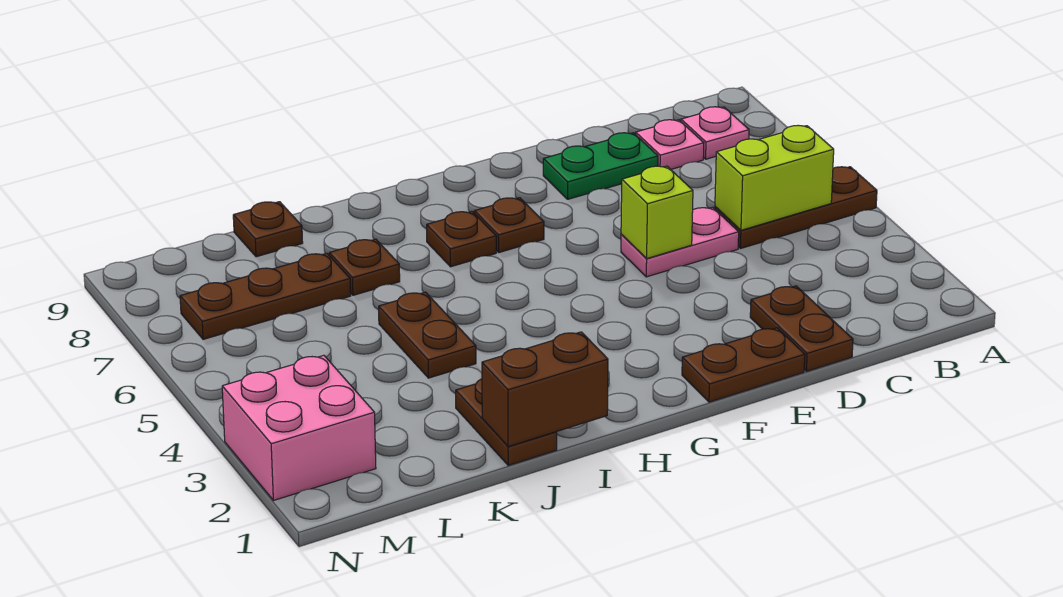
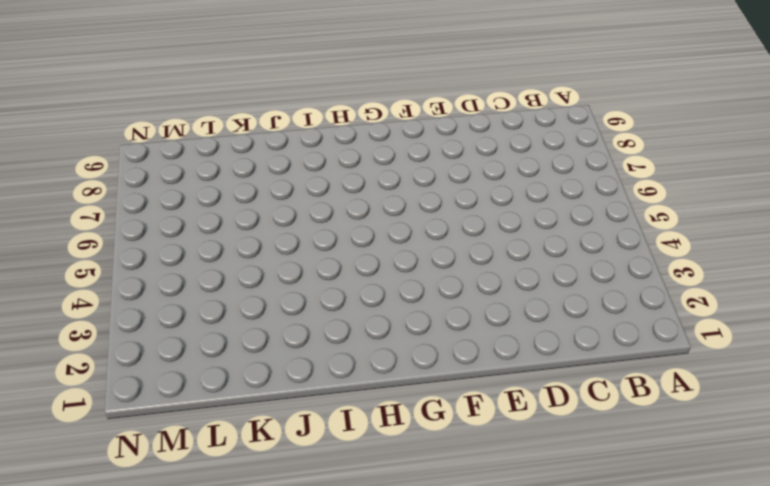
none -> brown 1x3 plate [715,167,877,249]
none -> pink 1x1 plate [681,107,749,159]
none -> pink 1x1 plate [636,120,704,169]

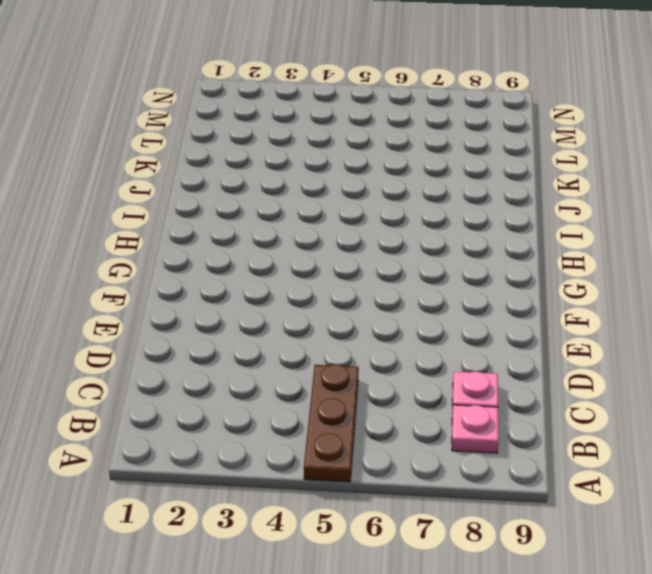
none -> brown 1x2 plate [750,286,853,371]
none -> pink 1x2 plate [621,207,739,277]
none -> green 1x2 plate [543,133,658,199]

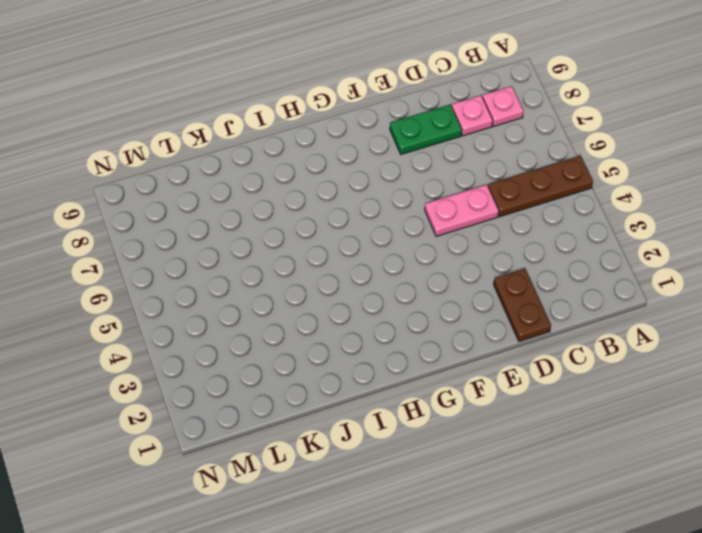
none -> brown 1x2 plate [682,328,805,402]
none -> brown 1x1 plate [474,198,544,252]
none -> brown 1x1 plate [427,211,496,267]

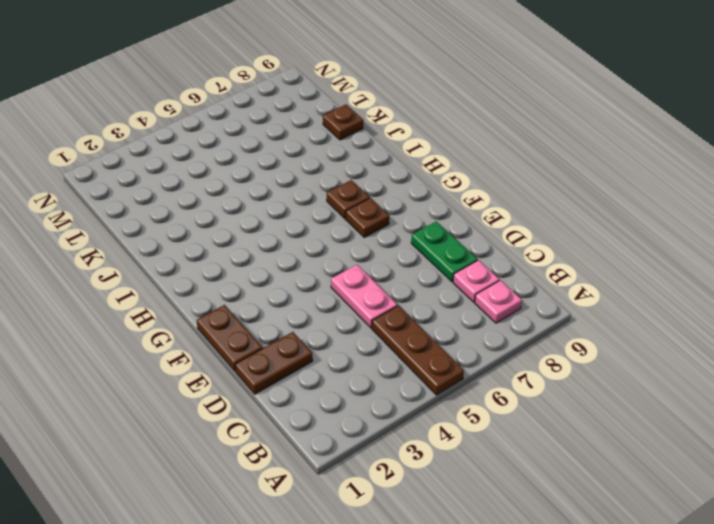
none -> brown 1x2 plate [456,379,557,465]
none -> brown 1x2 plate [379,292,476,378]
none -> brown 1x1 plate [329,239,400,295]

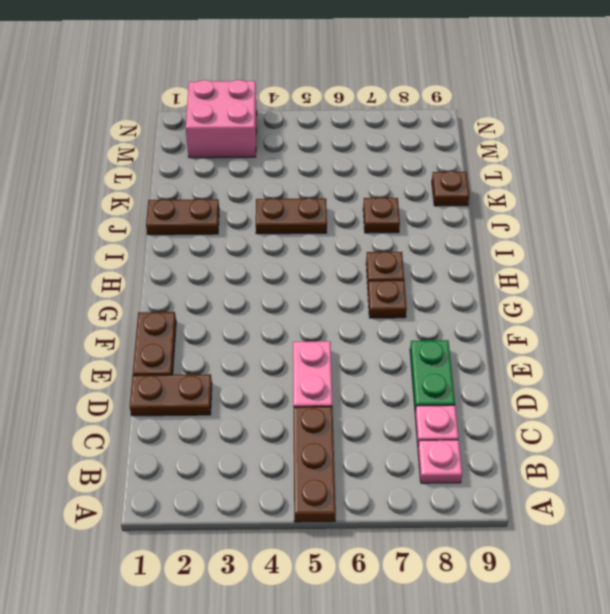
none -> brown 1x3 plate [180,253,351,339]
none -> lime 1x2 brick [715,125,834,230]
none -> lime 1x1 brick [621,166,693,258]

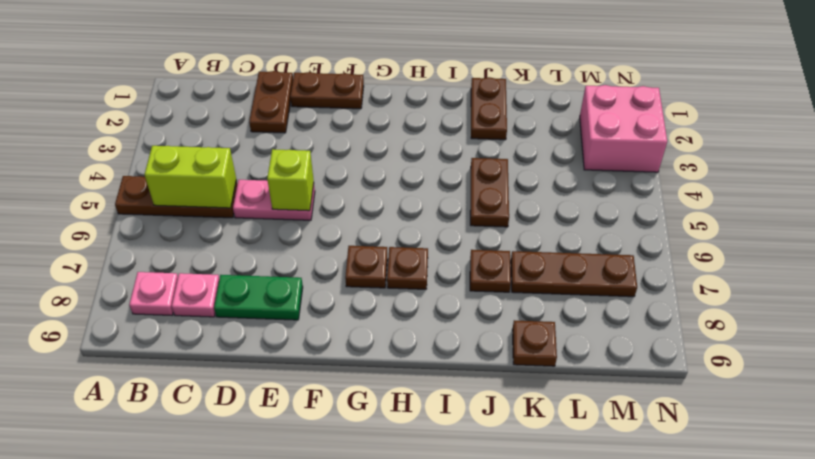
none -> brown 1x2 brick [482,332,608,447]

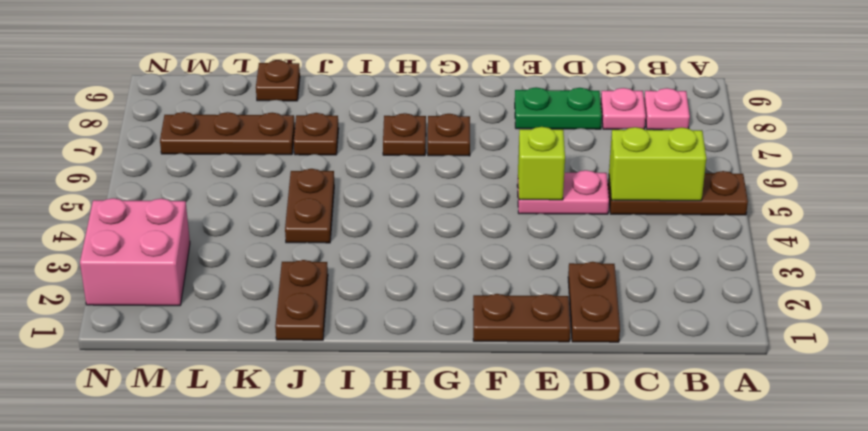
none -> brown 1x2 brick [482,332,608,447]

